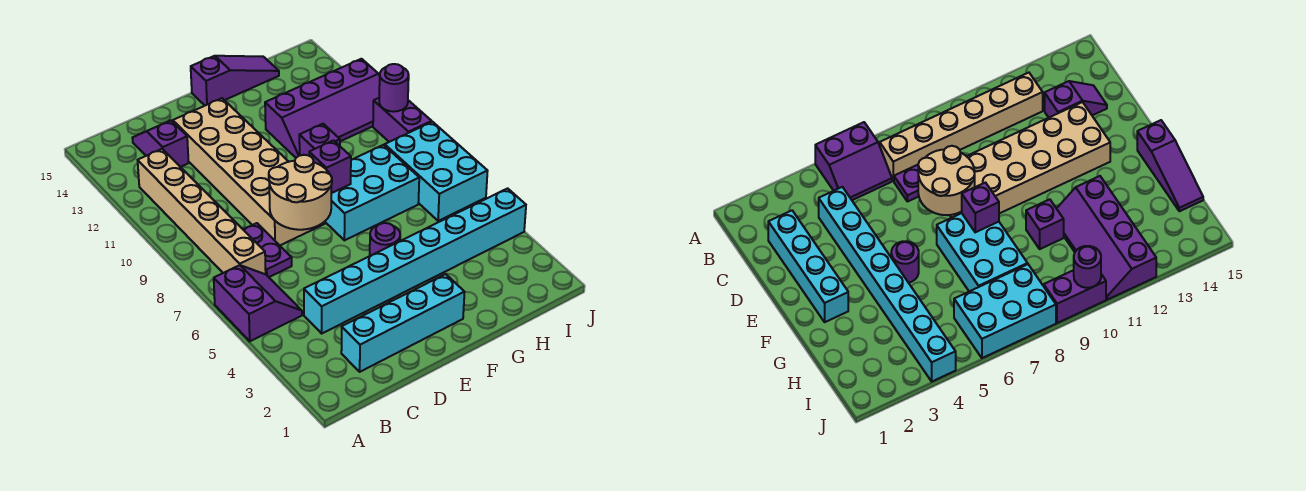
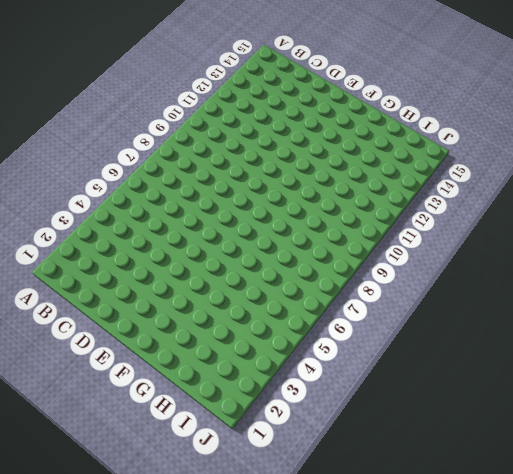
none -> purple 2x2 slope [214,265,302,341]
none -> tan 1x6 brick [138,149,266,274]
none -> cyan 1x4 brick [341,274,464,372]

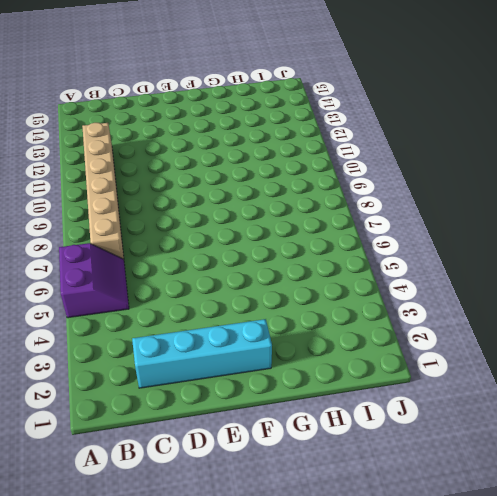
none -> cyan 1x8 brick [304,188,526,333]
none -> purple 1x2 plate [243,223,292,277]
none -> purple 1x2 slope [132,121,189,167]

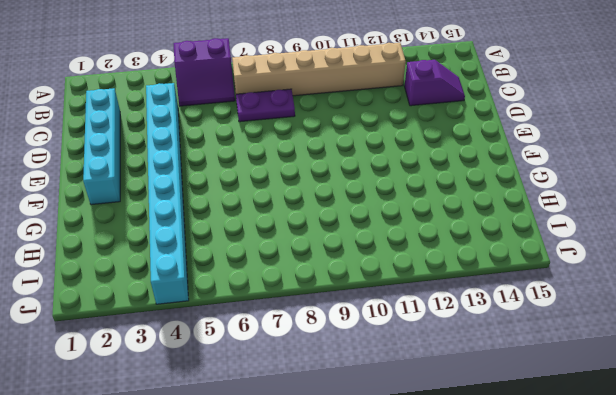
none -> tan 2x6 brick [173,98,325,245]
none -> purple 1x1 round brick [370,223,400,256]
none -> cyan 2x3 brick [325,145,419,240]

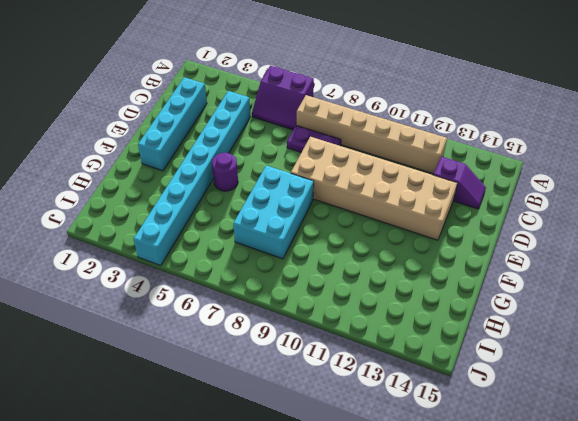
none -> purple 1x3 slope [191,56,279,105]
none -> purple 1x1 brick [299,124,340,156]
none -> purple 2x4 slope [265,59,380,158]

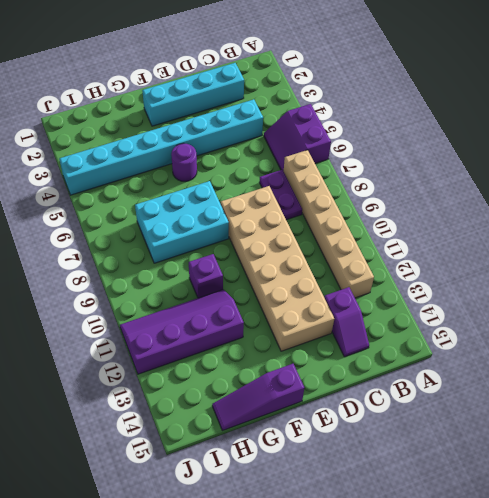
none -> cyan 2x3 brick [385,122,488,221]
none -> purple 1x2 brick [373,98,432,142]
none -> tan 2x2 round brick [269,155,332,230]

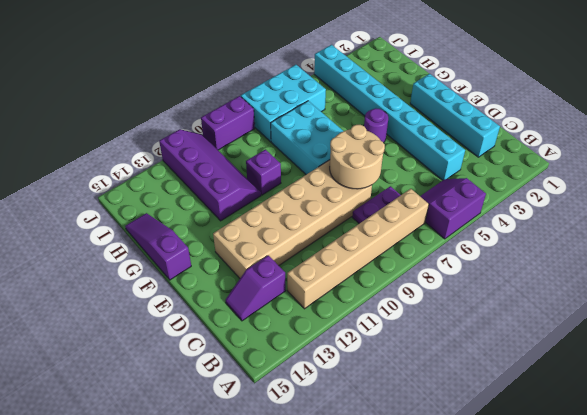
none -> purple 1x1 brick [309,140,351,193]
none -> purple 1x1 round brick [379,64,409,112]

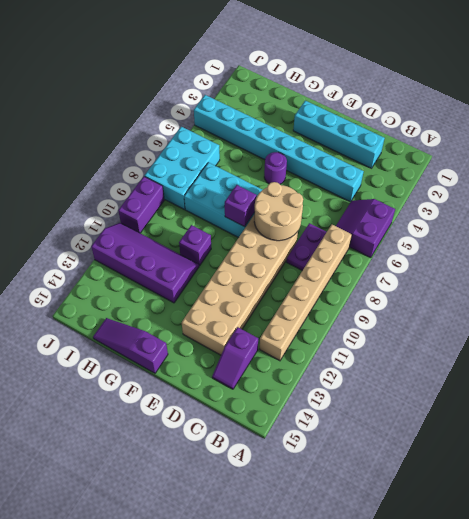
none -> purple 1x1 round brick [379,64,409,112]

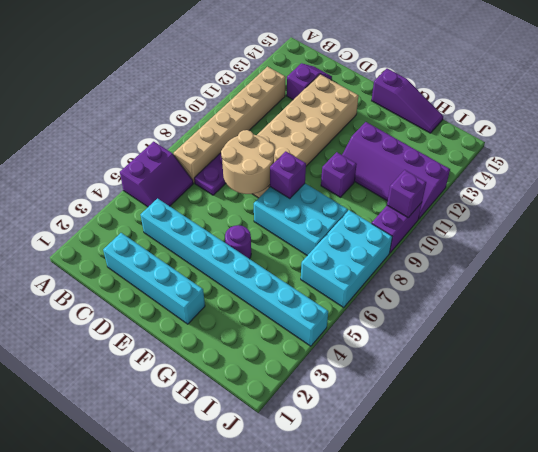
purple 1x1 brick [387,170,426,218] -> purple 1x1 round brick [379,64,409,112]

